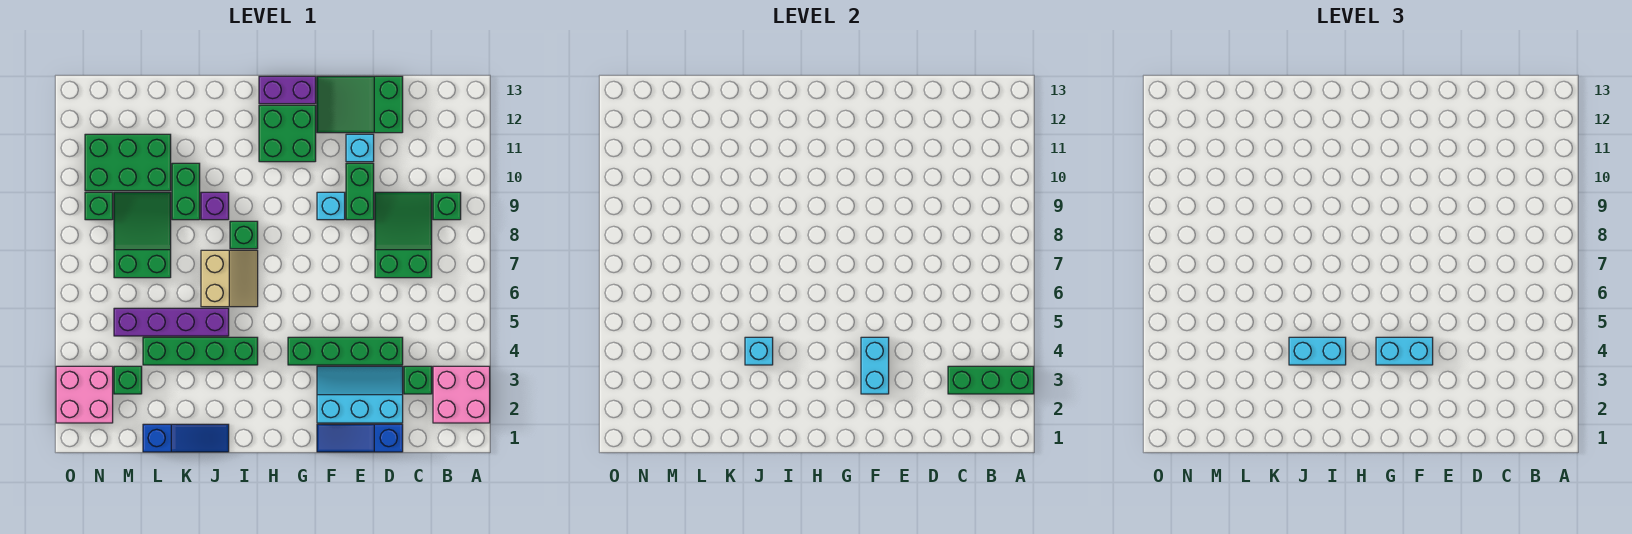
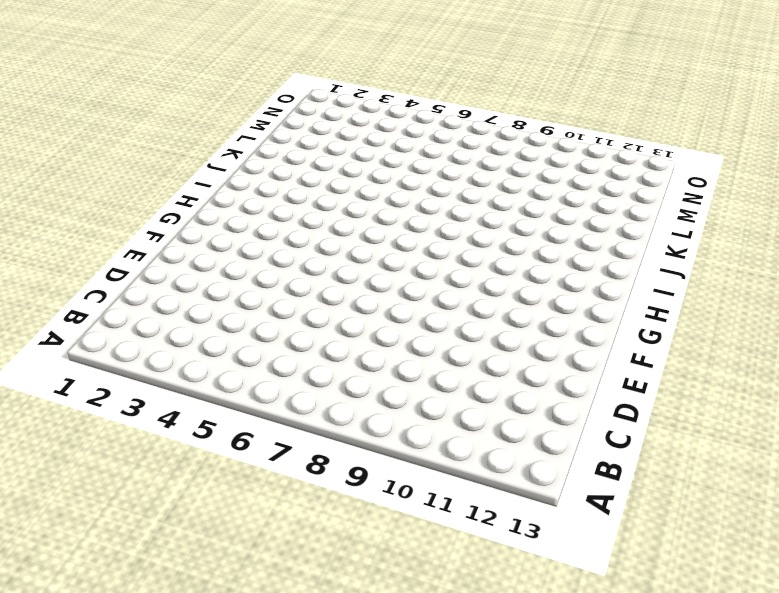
none -> pink 2x2 brick [433,366,490,423]
none -> green 1x1 brick [433,192,461,220]
none -> green 1x1 brick [404,366,432,394]
none -> green 2x3 slope [375,192,432,278]

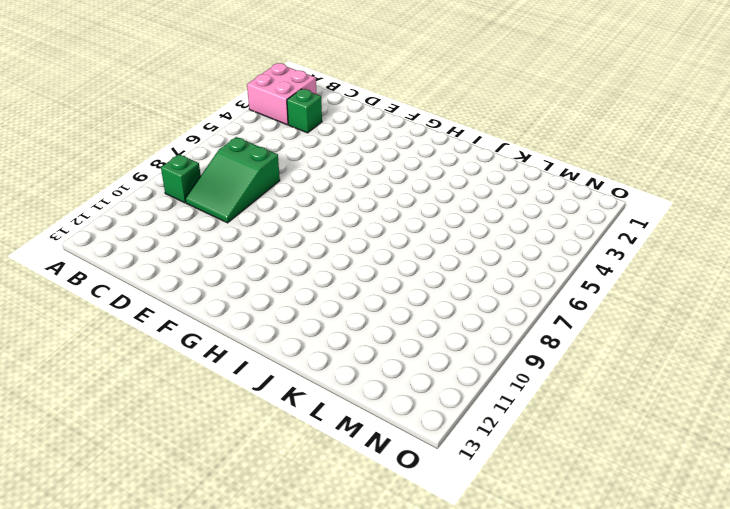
none -> blue 1x3 slope [317,424,403,452]
none -> cyan 2x3 slope [317,366,403,423]
none -> green 1x4 brick [288,337,403,365]
none -> green 2x3 slope [317,76,403,133]

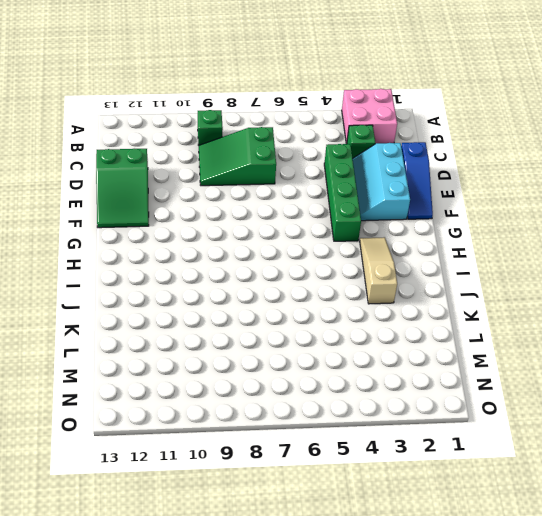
tan 1x3 slope [360,237,397,304] -> none
none -> green 1x2 brick [346,163,374,220]
none -> cyan 1x1 brick [346,134,374,162]
none -> cyan 1x1 brick [317,192,345,220]
none -> green 2x2 brick [259,105,316,162]

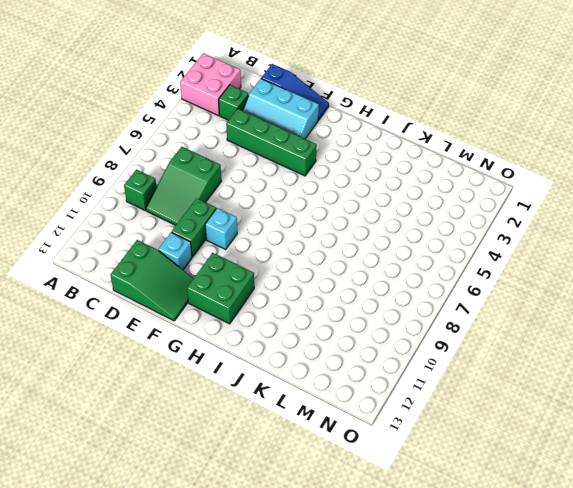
none -> purple 1x2 brick [259,76,316,104]
none -> green 1x4 brick [143,337,258,365]
none -> tan 2x2 slope [201,250,258,307]
none -> green 1x1 brick [230,221,258,249]

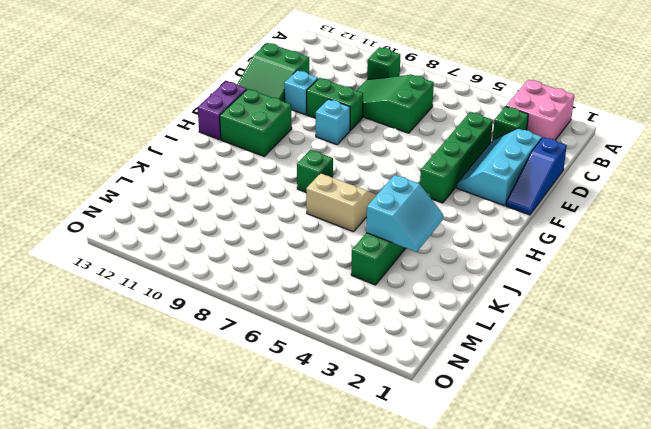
cyan 2x2 slope [366,175,443,252] -> cyan 1x1 brick [745,337,773,365]
none -> blue 1x3 slope [143,424,229,452]
none -> purple 1x4 brick [114,308,229,336]
none -> purple 1x1 brick [201,192,229,220]
none -> green 1x2 brick [172,163,200,220]

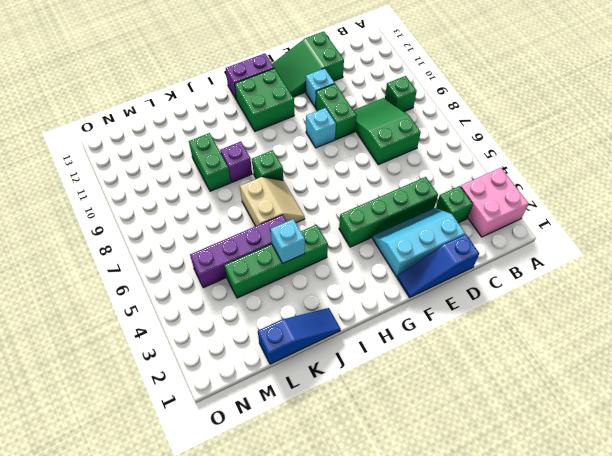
none -> green 2x3 slope [114,192,171,278]
none -> green 2x3 brick [85,134,171,191]
none -> green 1x1 brick [114,366,142,394]
none -> pink 2x2 brick [56,366,113,423]

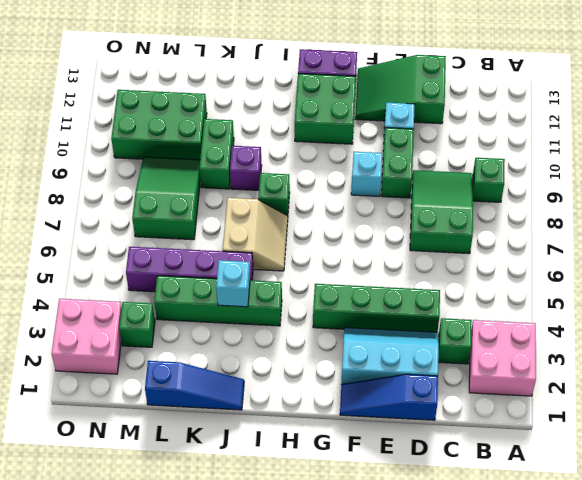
none -> green 1x1 brick [85,192,113,220]
none -> green 1x3 brick [948,366,1034,394]
none -> cyan 1x2 brick [861,337,889,394]
none -> cyan 1x2 brick [1376,337,1433,365]

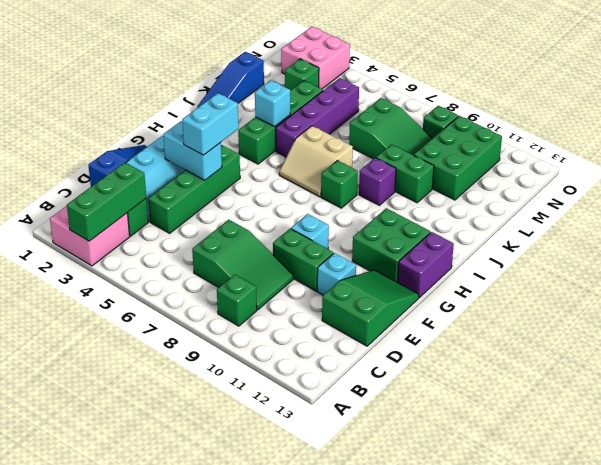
none -> cyan 1x2 brick [1289,337,1346,365]

